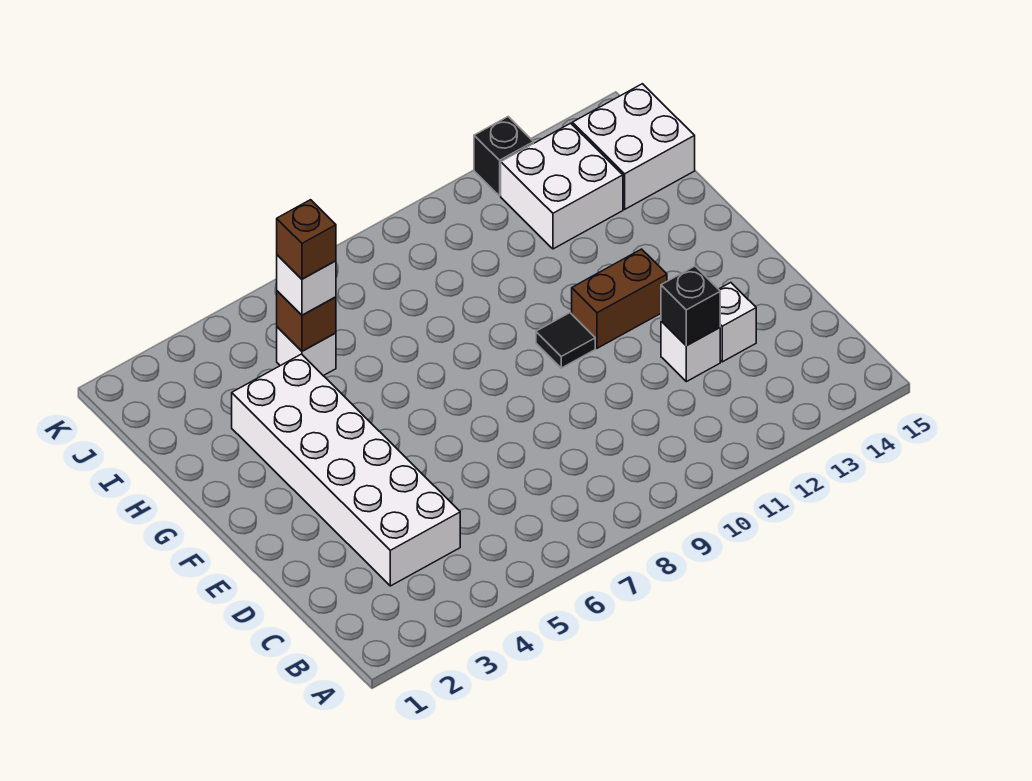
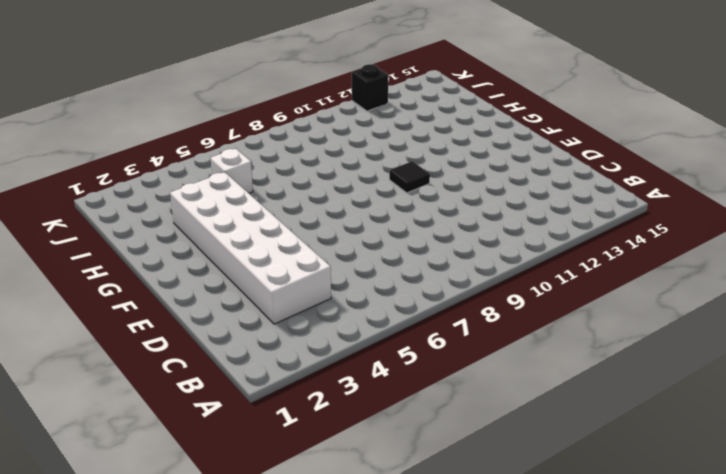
none -> white 1x1 brick [661,321,720,382]
none -> white 1x1 brick [719,283,756,362]
none -> brown 1x2 brick [572,249,667,348]

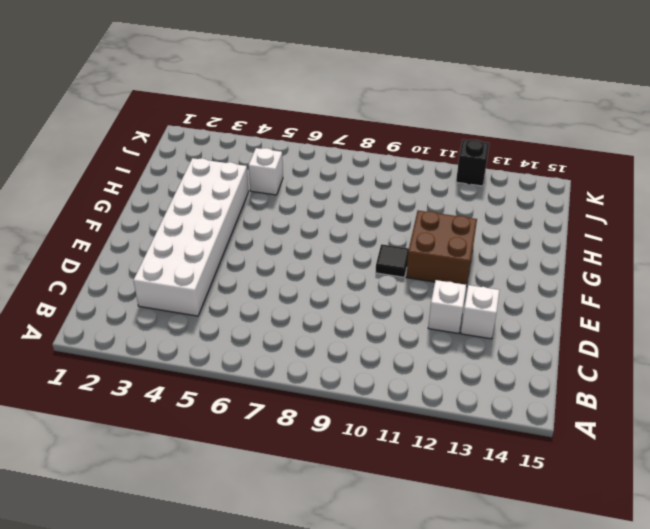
brown 2x2 brick [406,210,477,287] -> brown 1x2 brick [572,249,667,348]
none -> white 2x2 brick [501,123,623,249]
none -> white 2x2 brick [572,84,695,209]
none -> black 1x1 brick [661,266,720,346]

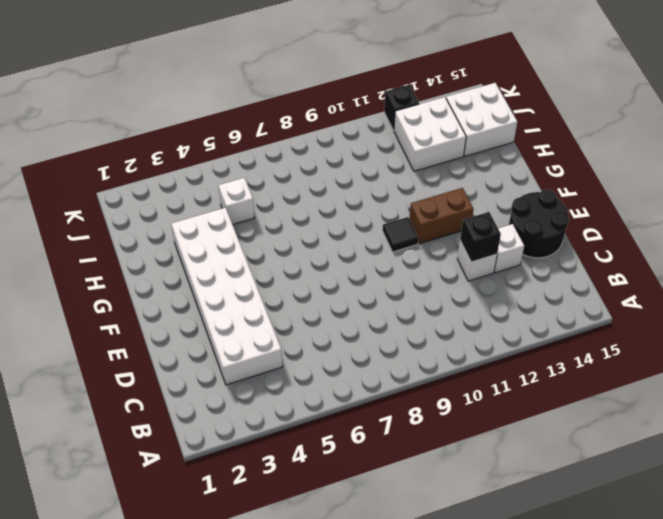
black 2x2 round brick [509,189,569,258] -> none
none -> brown 1x1 brick [277,291,336,351]
none -> white 1x1 brick [277,255,336,315]
none -> brown 1x1 brick [277,200,336,279]

